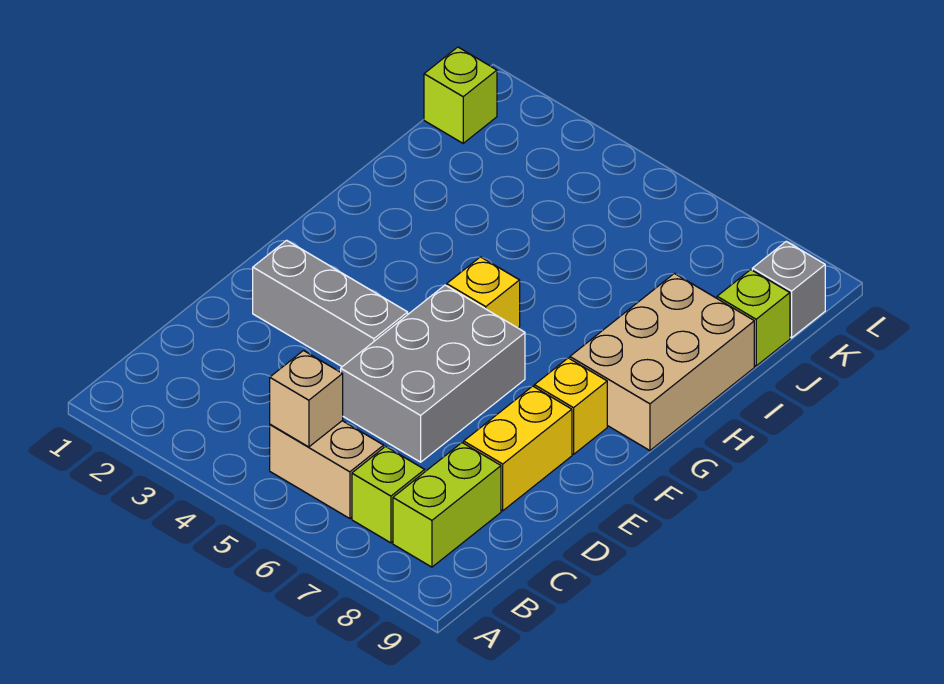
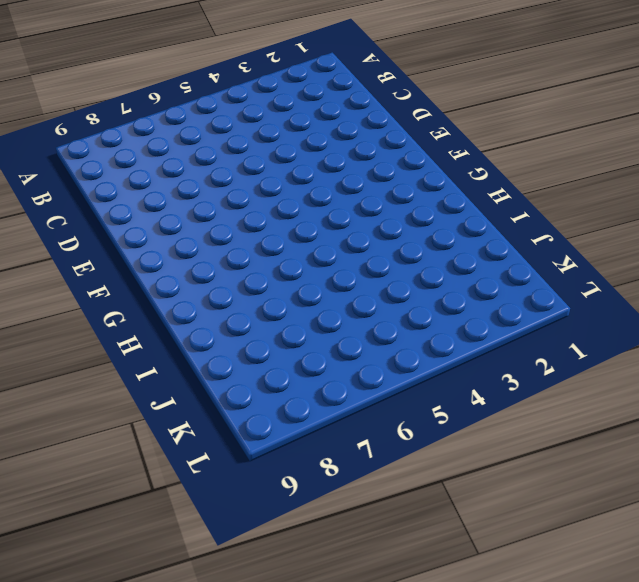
none -> tan 1x2 brick [270,421,384,519]
none -> lime 1x1 brick [352,446,425,543]
none -> lime 1x2 brick [393,443,501,567]

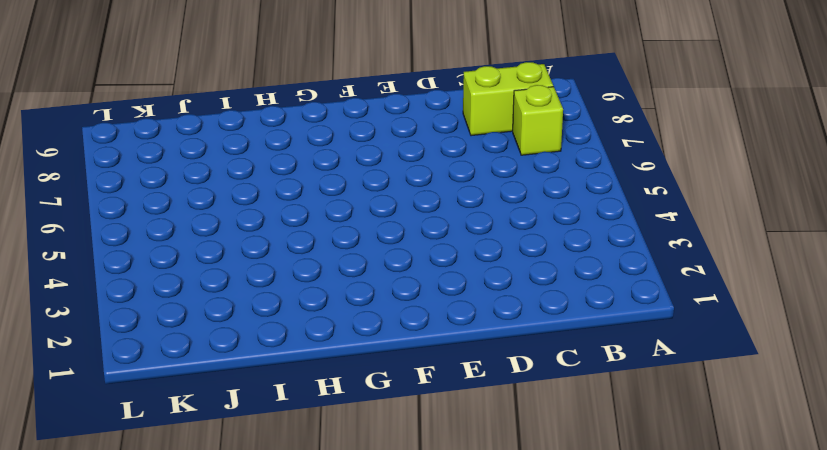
none -> tan 1x2 brick [270,421,384,519]
none -> grey 2x3 brick [341,285,525,462]
none -> yellow 1x2 brick [464,386,572,511]

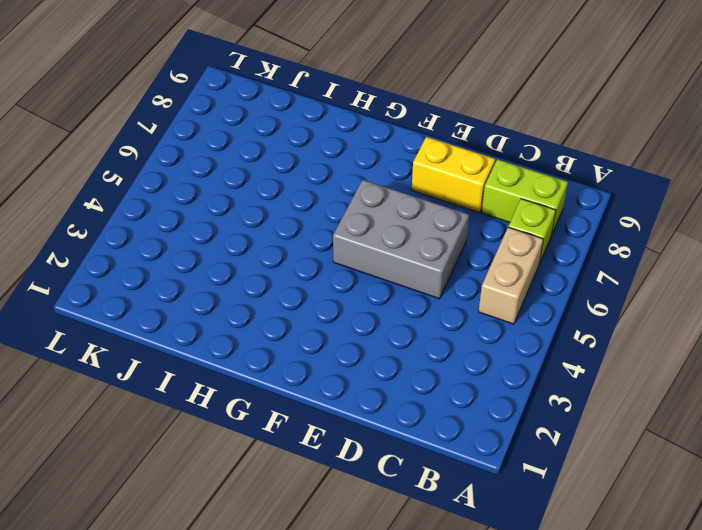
none -> grey 1x3 brick [253,240,408,367]
none -> yellow 1x1 brick [534,358,607,454]
none -> yellow 1x1 brick [447,257,520,328]

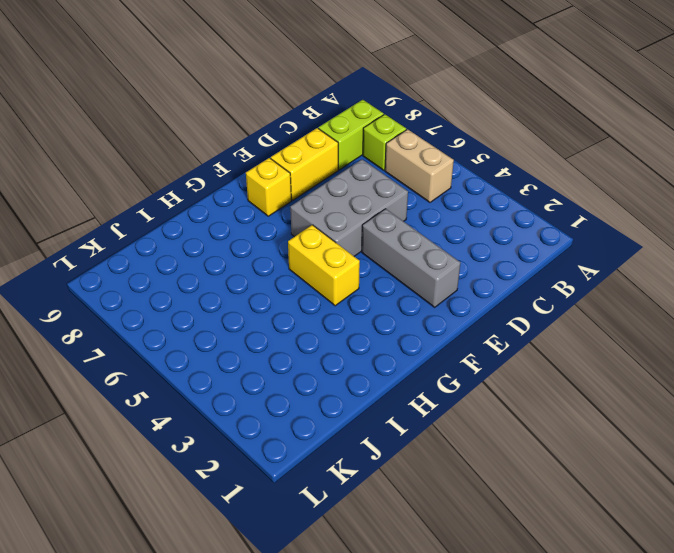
yellow 1x2 brick [288,225,360,306] -> yellow 1x1 brick [447,257,520,328]
none -> tan 2x3 brick [570,273,754,450]
none -> lime 1x1 brick [717,270,790,366]
none -> lime 1x1 brick [424,47,497,143]

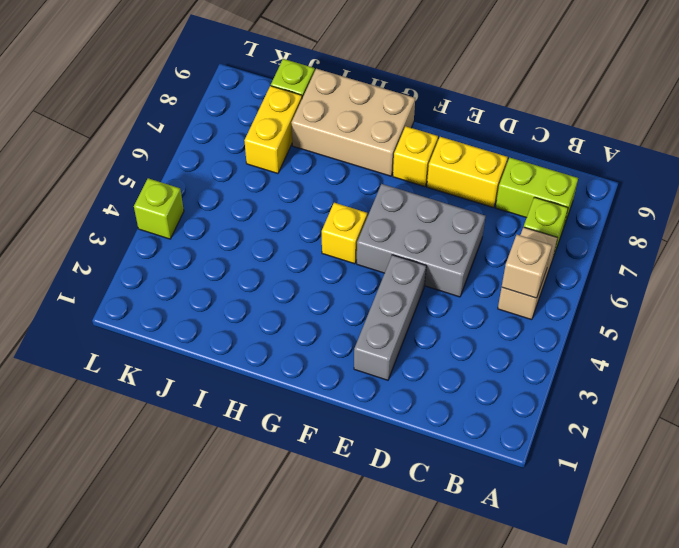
yellow 1x2 brick [244,86,302,174] -> none
lime 1x1 brick [134,178,184,239] -> lime 1x1 brick moved to [424,47,497,143]
none -> grey 1x1 brick [752,241,825,338]

